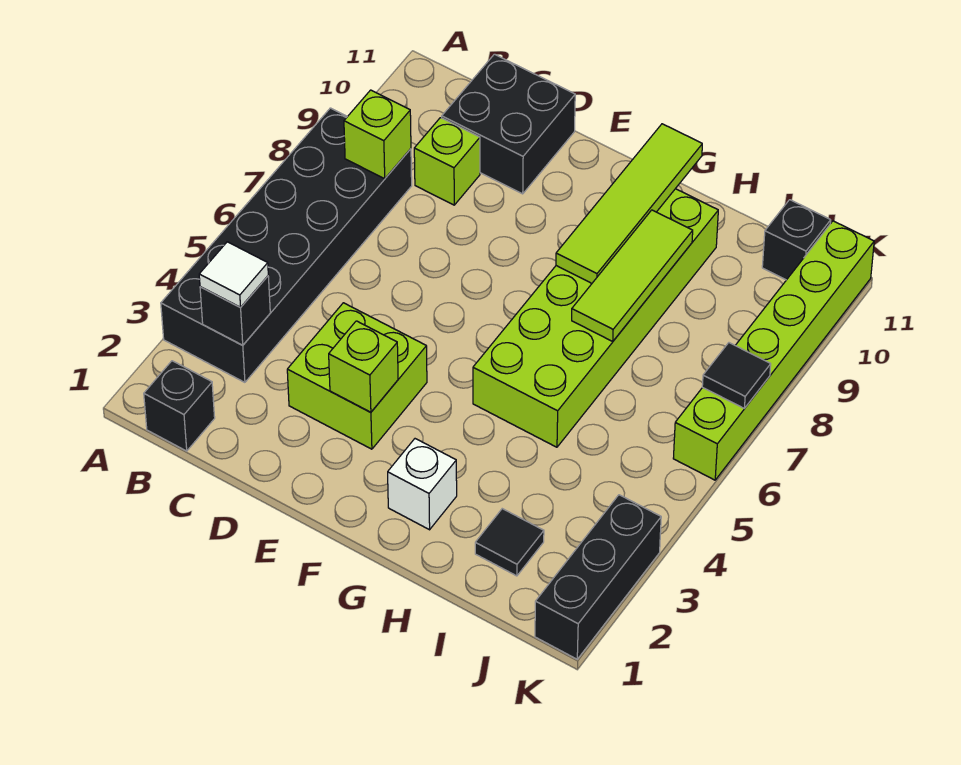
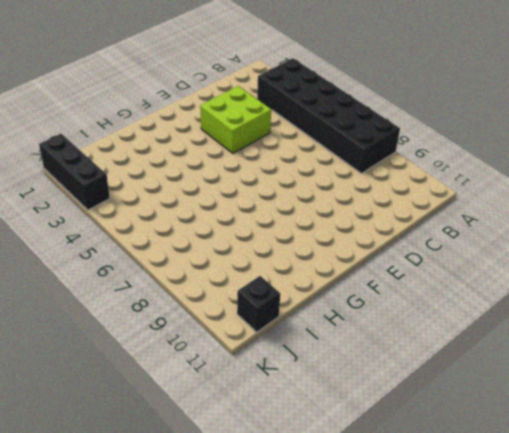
none -> black 1x1 brick [144,361,215,451]
none -> lime 1x1 brick [414,118,480,205]
none -> black 2x2 brick [442,54,575,194]

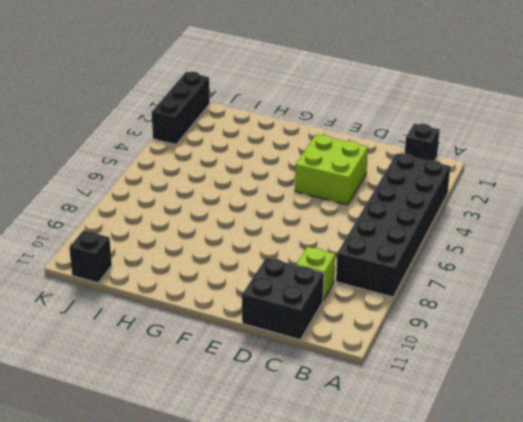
none -> white 1x1 brick [388,439,457,530]
none -> lime 2x6 brick [473,189,718,447]
none -> black 1x1 tile [475,509,544,576]

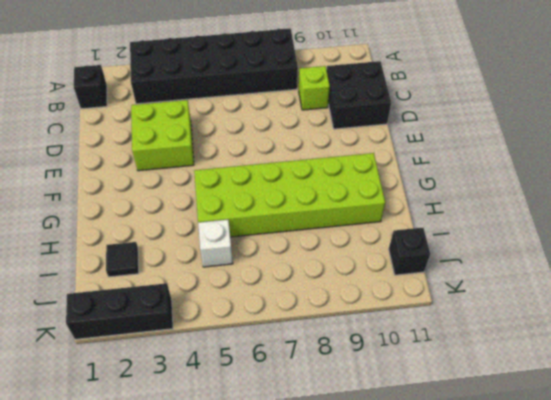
white 1x1 brick [198,220,233,267] -> white 1x1 brick moved to [388,439,457,530]
none -> lime 1x6 brick [673,221,874,480]
none -> black 1x1 brick [200,276,270,345]
none -> lime 1x1 brick [344,90,411,179]

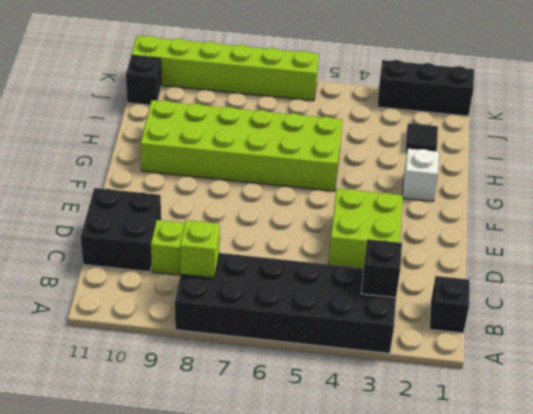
none -> lime 1x1 brick [329,321,398,412]
none -> lime 1x4 tile [556,124,702,283]
none -> lime 1x3 tile [572,210,693,341]

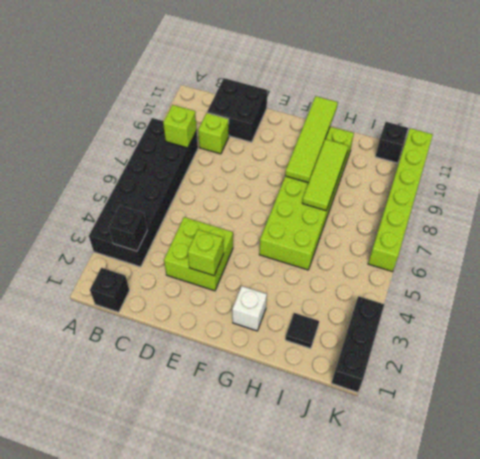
none -> black 1x1 tile [702,343,771,408]
none -> white 1x1 tile [199,242,268,307]

